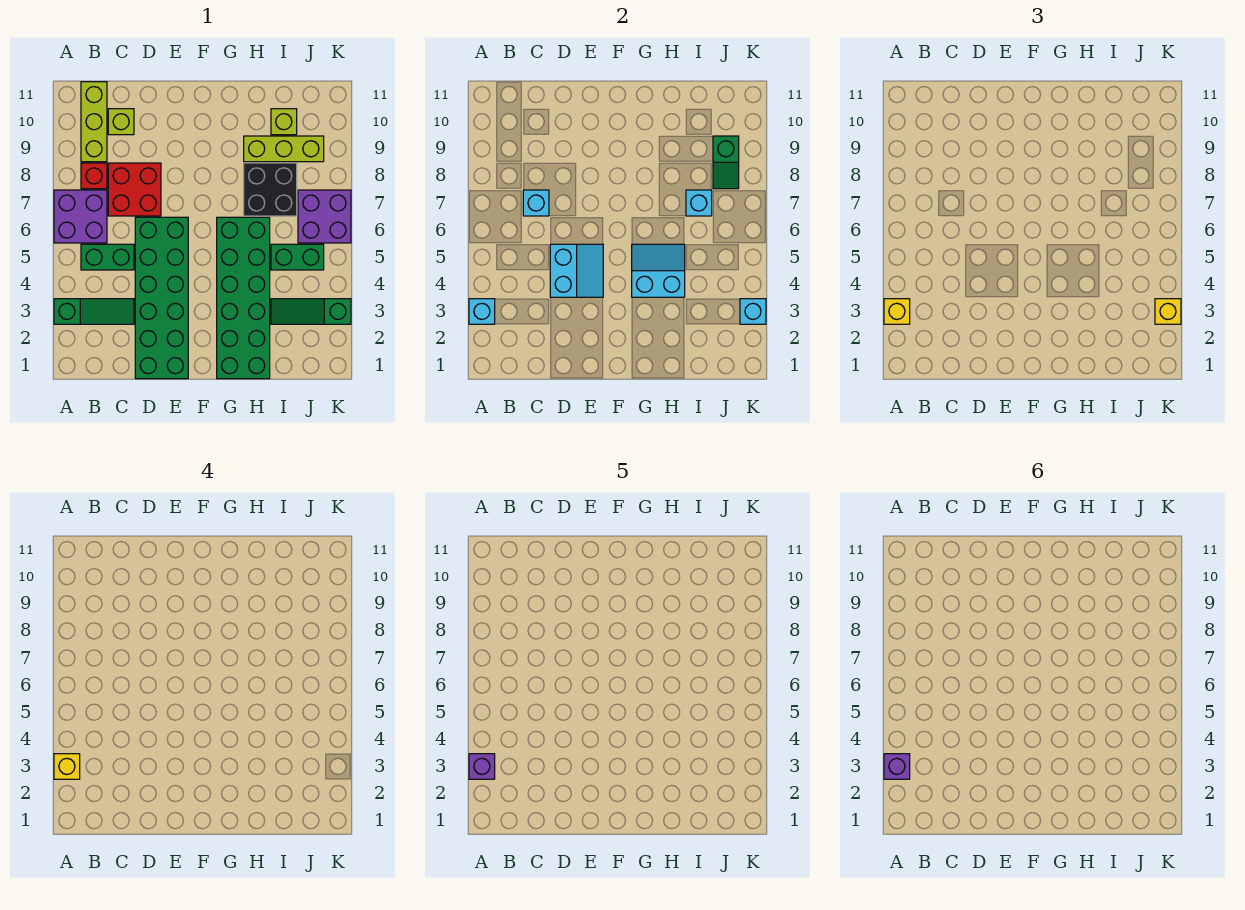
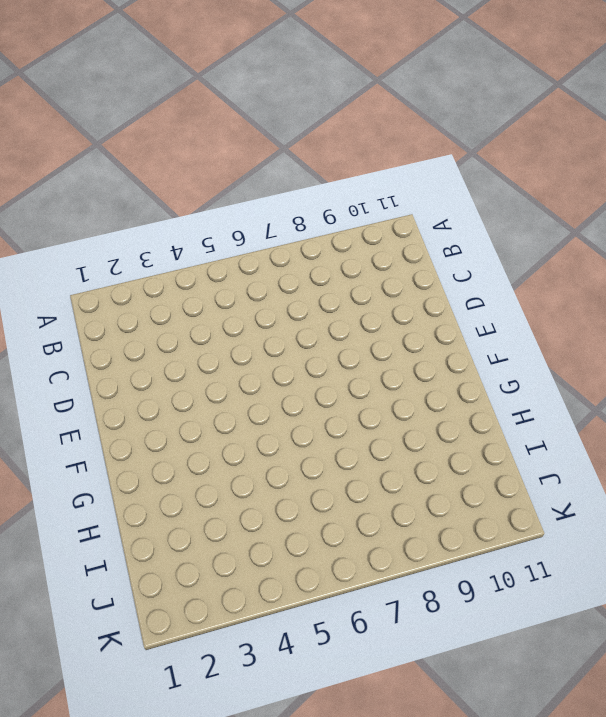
none -> green 1x3 slope [54,299,134,324]
none -> purple 2x2 brick [54,190,107,243]
none -> green 1x2 brick [81,244,134,270]

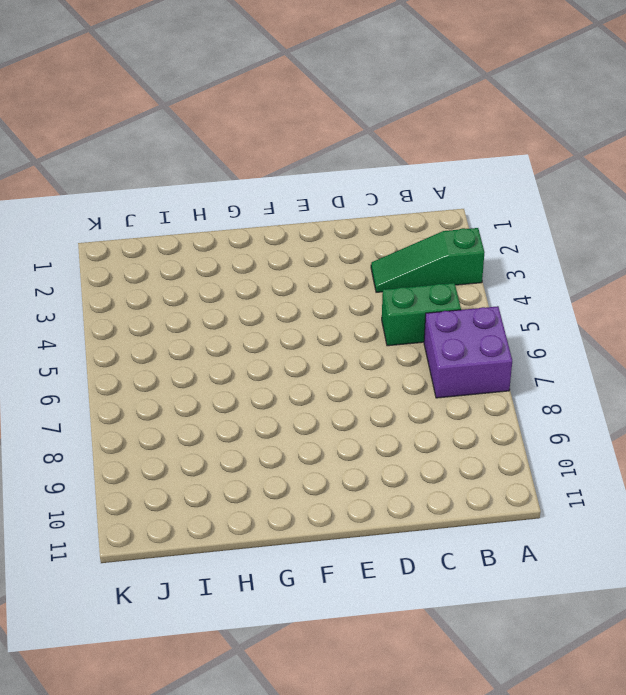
none -> red 1x1 brick [81,163,107,189]
none -> lime 1x3 brick [81,82,107,162]
none -> red 2x2 brick [108,163,161,216]

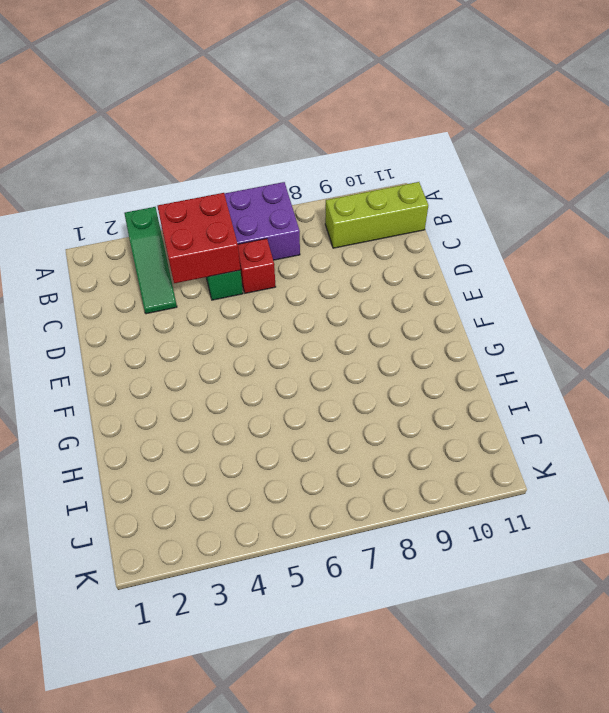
red 2x2 brick [157,193,240,283] -> red 2x2 brick moved to [108,163,161,216]
red 1x1 brick [238,239,276,293] -> red 1x1 brick moved to [81,163,107,189]
none -> lime 1x1 brick [108,109,134,135]
none -> green 2x6 brick [135,217,188,379]
none -> green 2x6 brick [217,217,270,379]

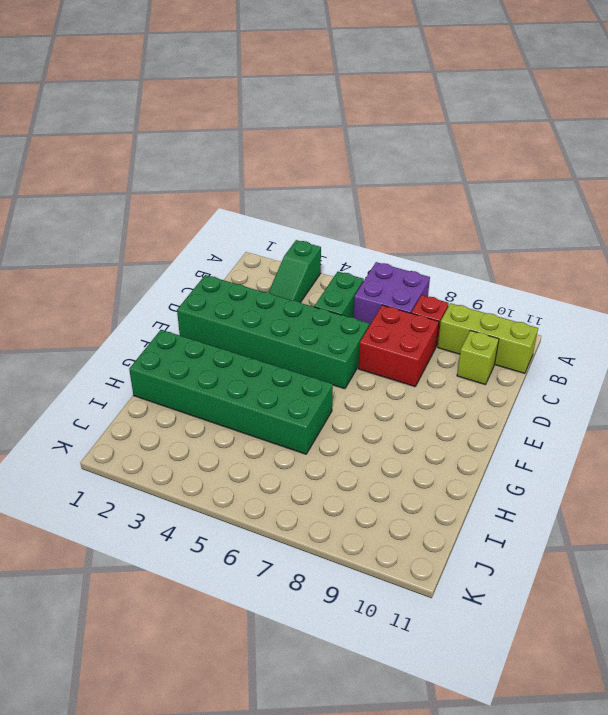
none -> black 2x2 brick [244,163,297,216]
none -> lime 1x3 brick [244,136,324,162]
none -> green 1x3 slope [271,299,351,324]

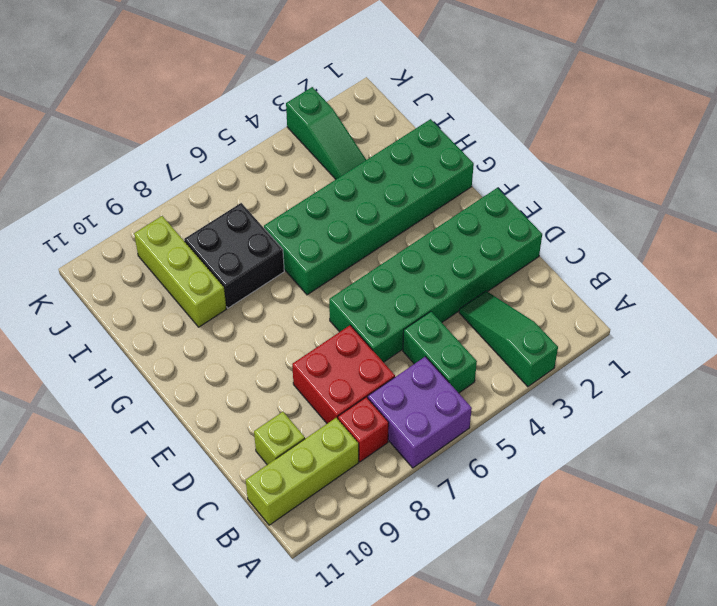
none -> green 1x2 brick [271,244,324,270]
none -> lime 1x1 brick [271,109,297,135]
none -> purple 2x2 brick [298,190,351,243]

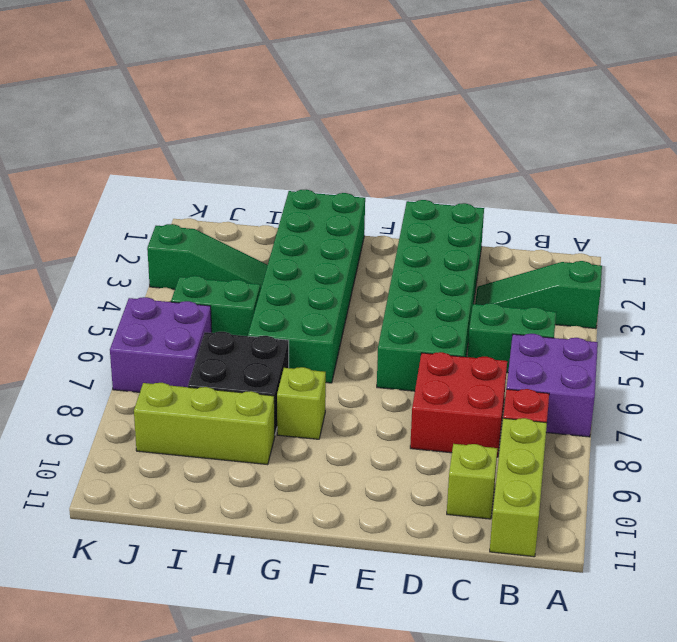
lime 1x1 brick [277,367,326,439] -> lime 1x1 brick moved to [271,109,297,135]
none -> cyan 1x1 brick [469,299,495,324]
none -> cyan 1x1 brick [523,190,549,216]
none -> cyan 2x2 slope [550,244,603,297]

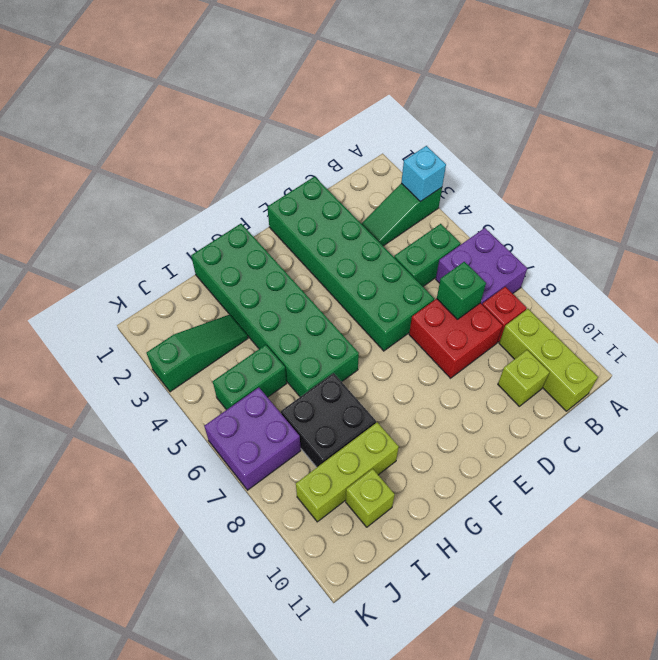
green 1x1 brick [437,262,486,319] -> cyan 1x1 brick [523,190,549,216]
none -> cyan 2x2 slope [550,244,603,297]
none -> cyan 2x2 slope [632,244,685,297]
none -> cyan 1x1 brick [686,190,712,216]

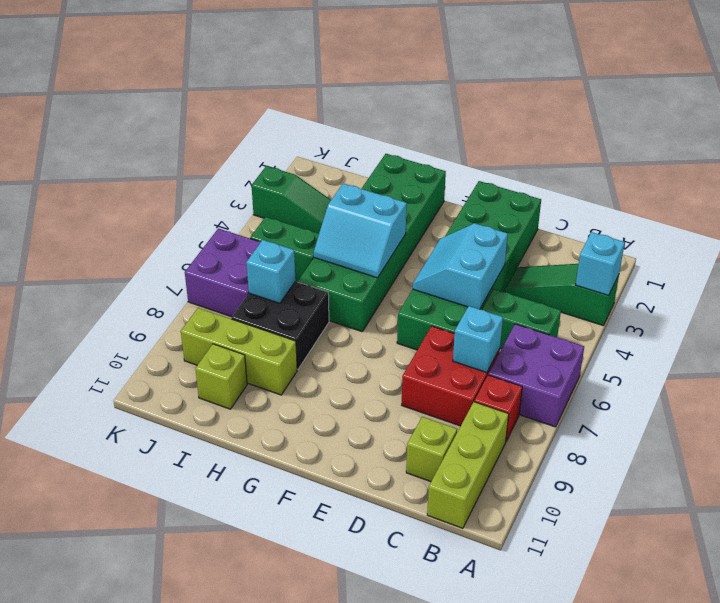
none -> green 1x2 slope [713,136,739,189]
none -> cyan 1x1 brick [740,299,766,324]
none -> yellow 1x1 brick [884,299,910,324]

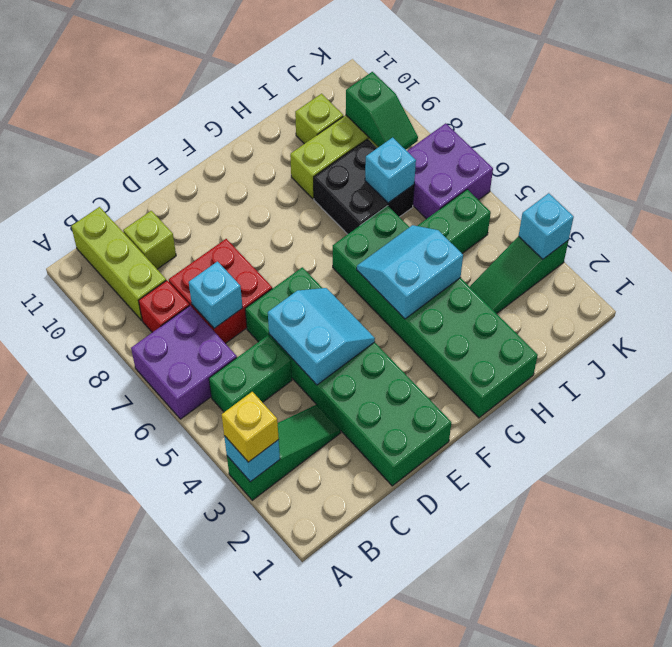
none -> yellow 1x1 brick [1155,299,1181,324]
none -> yellow 1x1 brick [54,754,80,779]
none -> purple 1x1 brick [469,754,495,779]

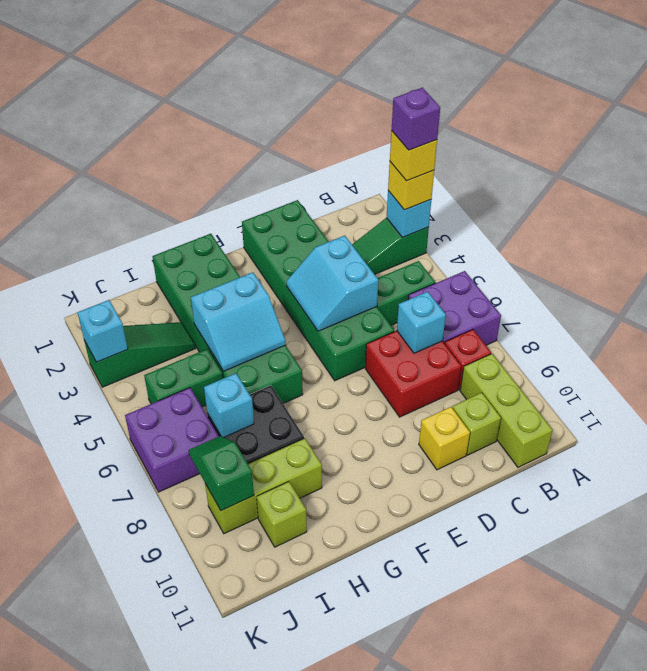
yellow 1x1 brick [419,407,470,470] -> yellow 1x1 brick moved to [1155,299,1181,324]
none -> purple 1x1 brick [884,754,910,779]

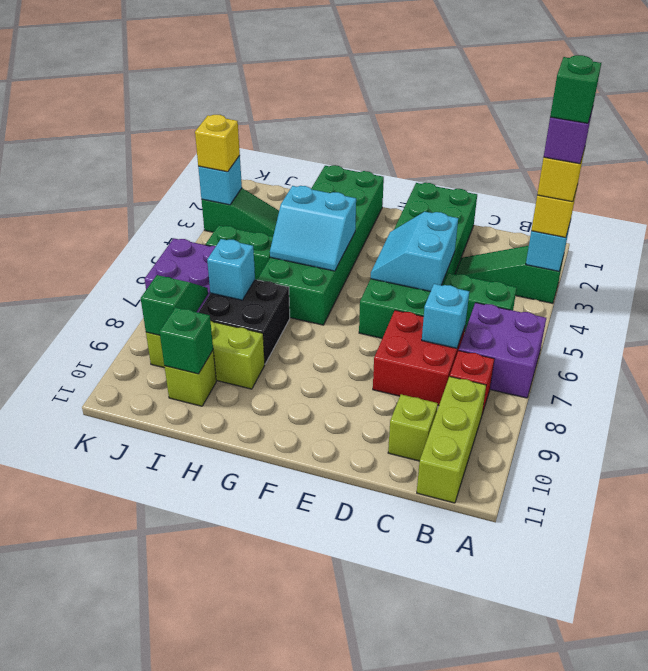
green 1x1 brick [550,55,601,123] -> purple 1x1 brick [884,754,910,779]
green 1x1 brick [159,307,213,374] -> none

